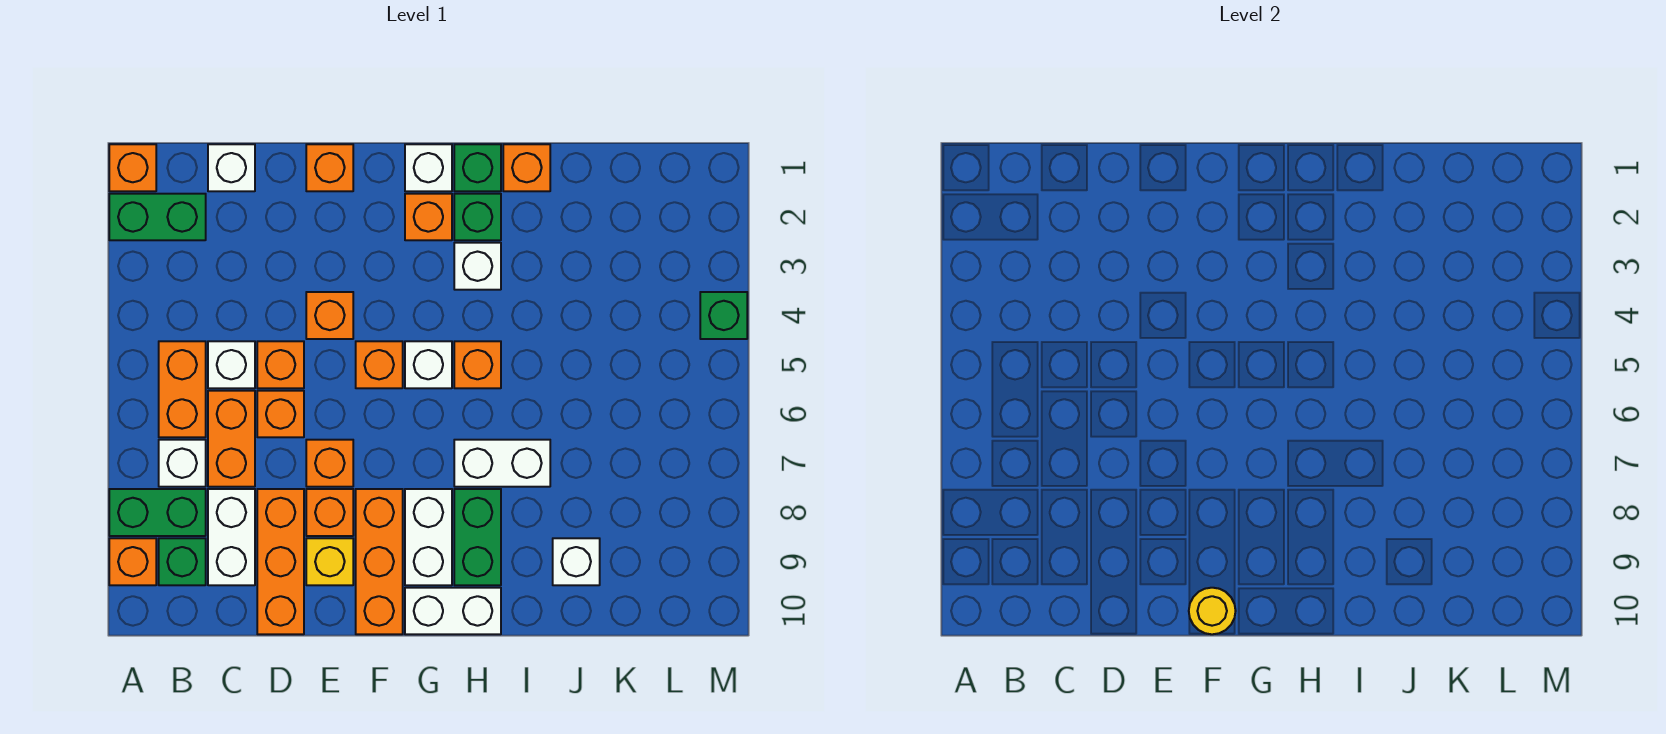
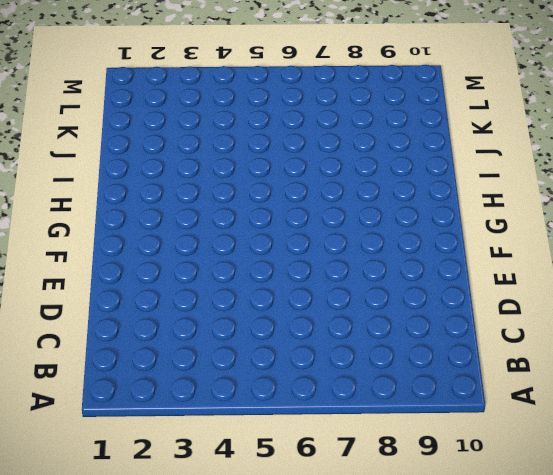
none -> orange 1x1 brick [109,144,156,191]
none -> green 1x2 brick [109,194,206,240]
none -> green 1x2 brick [109,489,206,536]
none -> orange 1x1 brick [109,538,156,585]

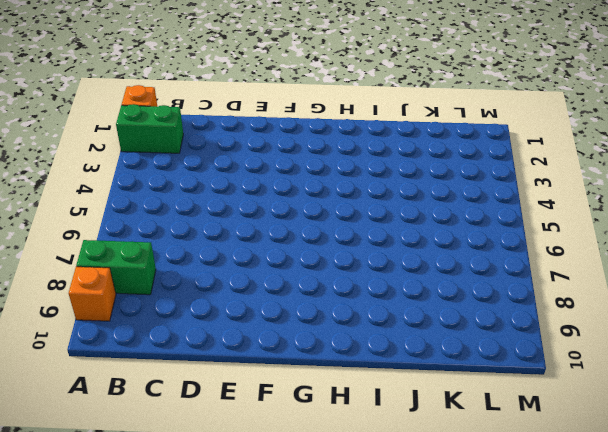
none -> orange 1x2 brick [159,341,206,437]
none -> white 1x1 brick [159,440,206,487]
none -> green 1x1 brick [159,538,206,585]
none -> white 1x1 brick [208,144,255,191]

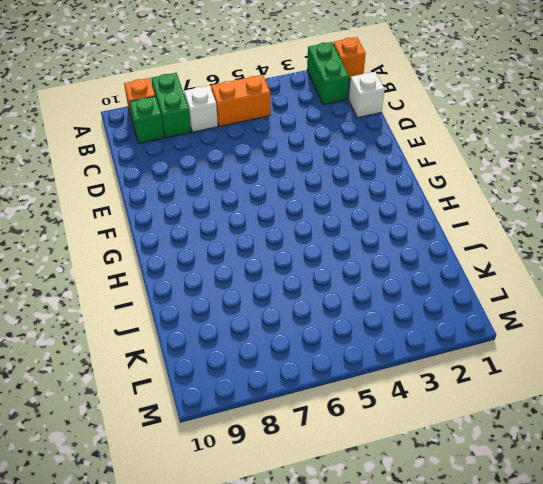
none -> white 1x1 brick [208,341,255,388]
none -> orange 1x2 brick [208,391,255,487]
none -> white 1x2 brick [208,489,255,585]
none -> orange 1x1 brick [257,341,304,388]

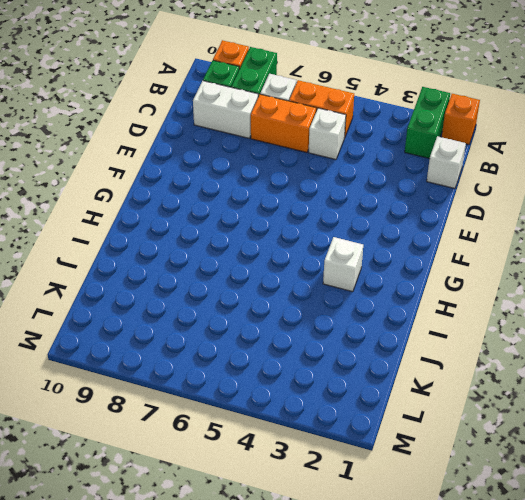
none -> orange 1x1 brick [257,341,304,388]
none -> orange 1x1 brick [257,391,304,437]
none -> orange 1x3 brick [257,489,304,634]
none -> orange 1x1 brick [306,144,353,191]

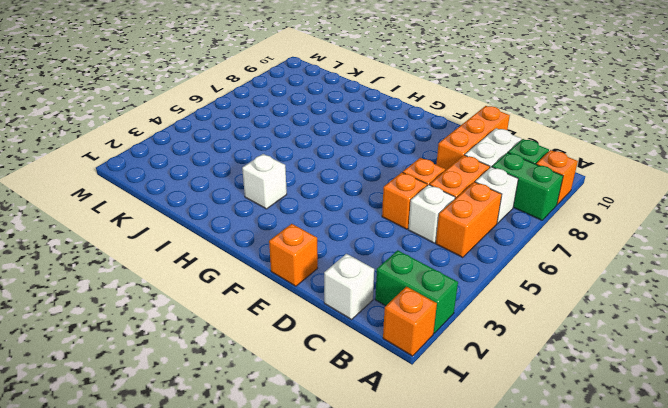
none -> orange 1x1 brick [306,292,353,339]
none -> orange 1x1 brick [306,440,353,487]
none -> orange 1x1 brick [306,489,353,536]
none -> yellow 1x1 brick [306,538,353,585]

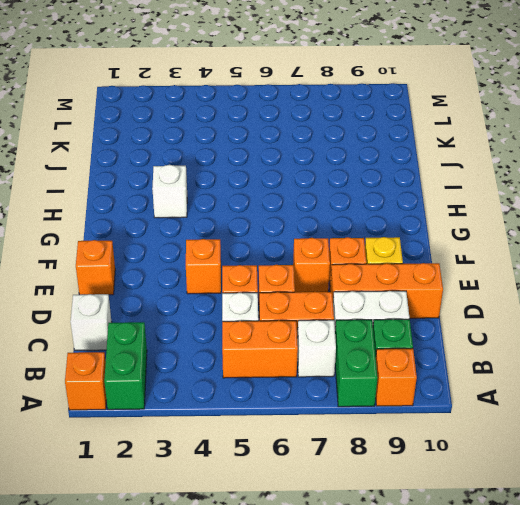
none -> orange 1x1 brick [356,341,403,388]
none -> orange 1x3 brick [356,489,403,634]
none -> white 1x1 brick [405,144,452,191]
none -> orange 1x1 brick [405,194,452,240]

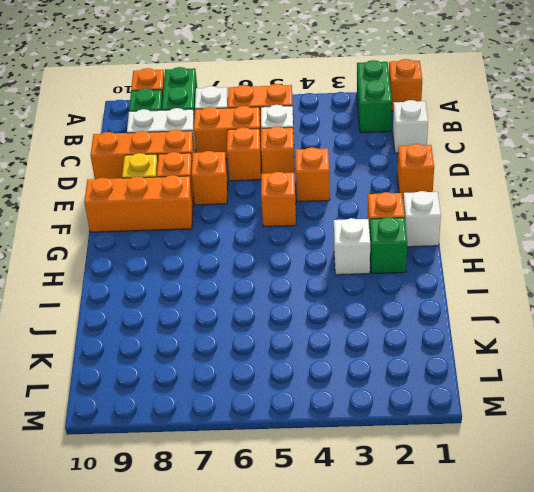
none -> white 1x1 brick [405,341,452,388]
none -> white 1x2 brick [405,489,452,585]
none -> white 1x2 brick [405,588,501,634]
none -> green 1x1 brick [454,144,501,191]

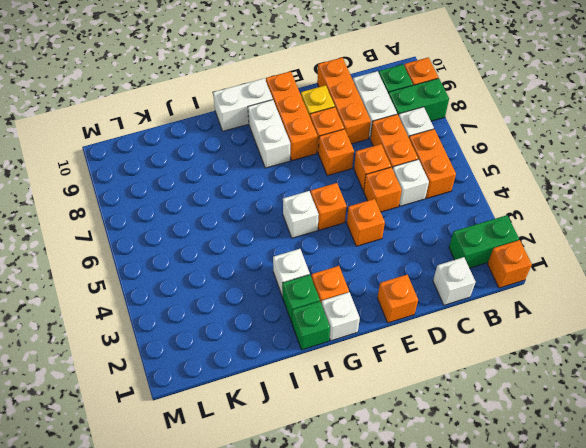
none -> orange 1x1 brick [454,341,501,388]
none -> white 1x2 brick [454,440,550,487]
none -> green 1x2 brick [454,489,501,585]
none -> orange 1x1 brick [503,144,550,191]

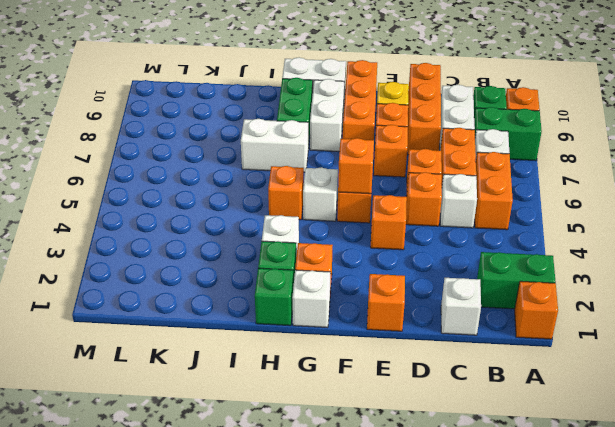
orange 1x1 brick [338,138,374,194] -> orange 1x1 brick moved to [503,144,550,191]
none -> white 1x1 brick [553,538,600,585]
none -> green 1x1 brick [700,292,747,339]
none -> yellow 1x1 round brick [1189,588,1236,634]

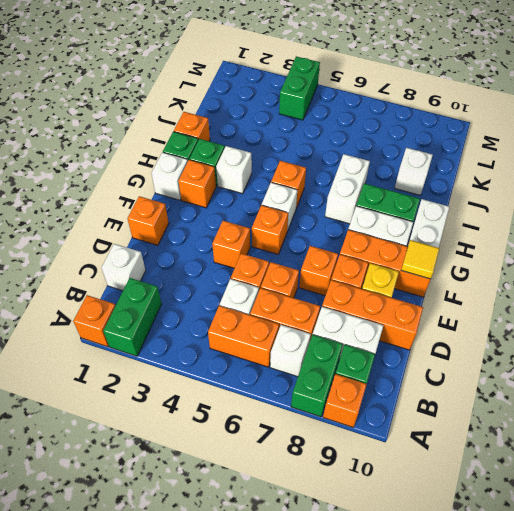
yellow 1x1 tile [401,240,439,279] -> yellow 1x1 round brick [1189,588,1236,634]
green 1x2 brick [279,56,320,120] -> green 1x1 brick [700,292,747,339]

